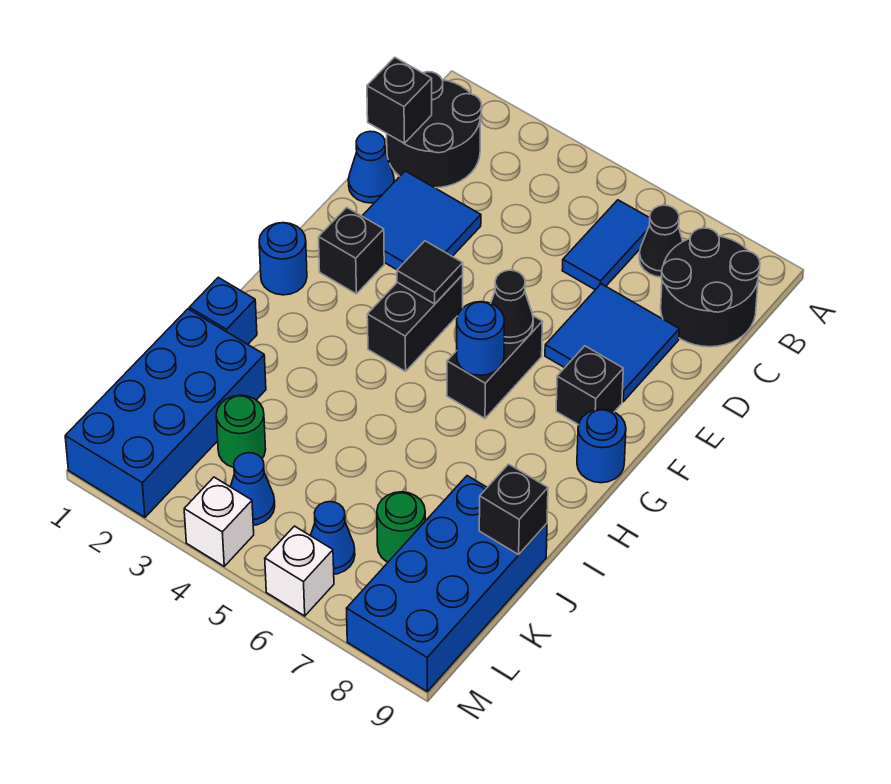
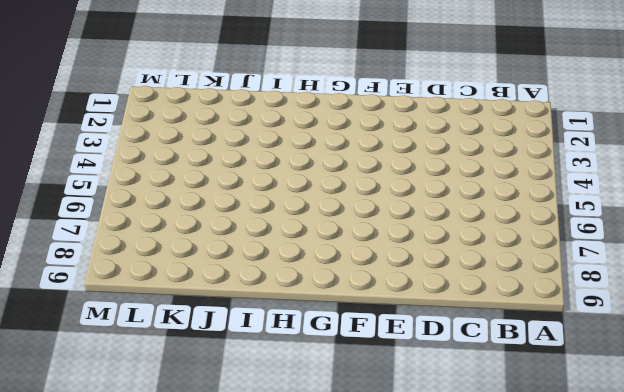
none -> black 2x2 round brick [387,72,482,188]
none -> blue 1x2 tile [562,200,650,290]
none -> black 1x1 cone [639,205,683,277]

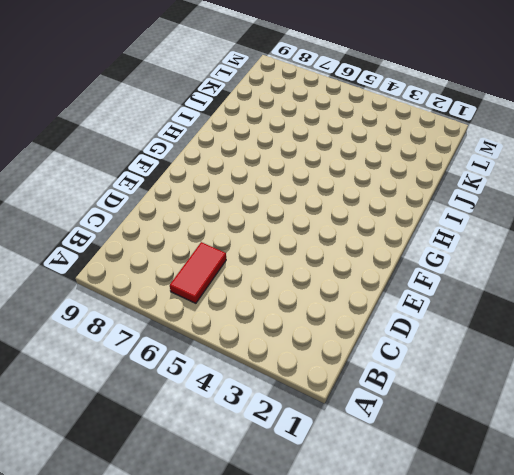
red 1x2 tile [170,242,226,303] -> blue 1x2 tile [562,200,650,290]
none -> black 2x2 round brick [387,72,482,188]
none -> black 1x1 cone [639,205,683,277]
none -> black 2x2 round brick [661,228,760,347]

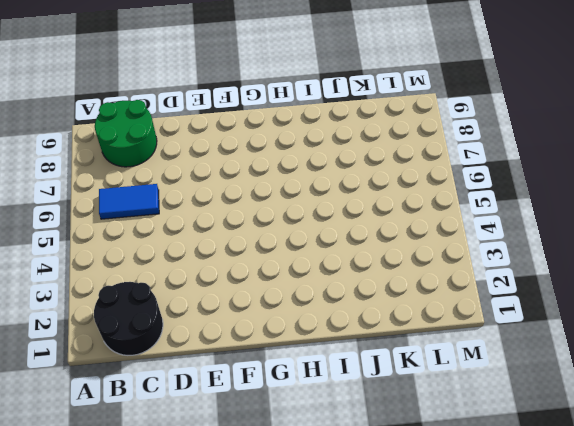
green 2x2 round brick [95,100,157,167] -> black 2x2 round brick [661,228,760,347]
none -> black 1x1 cone [639,205,683,277]
none -> blue 1x1 cone [348,131,394,203]
none -> blue 2x2 tile [362,171,481,270]

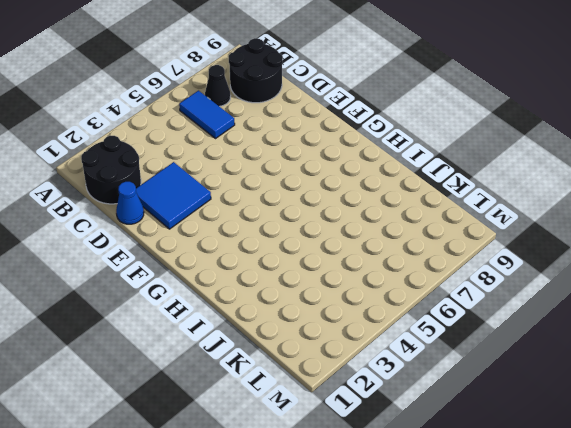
none -> blue 2x2 tile [545,284,679,402]
none -> black 1x1 brick [319,207,384,294]
none -> black 1x2 brick [367,275,463,371]

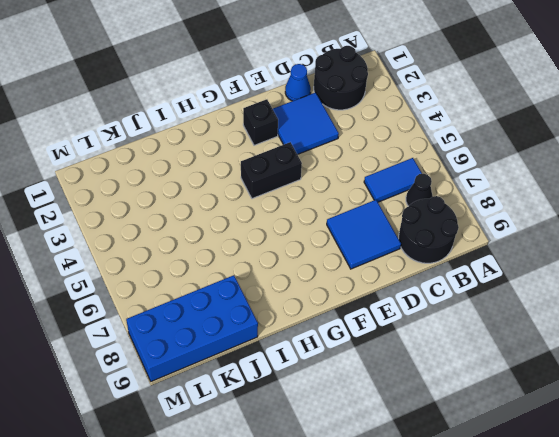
none -> black 1x2 brick [447,316,543,418]
none -> black 1x1 brick [556,346,623,425]
none -> blue 1x1 round brick [259,223,307,295]

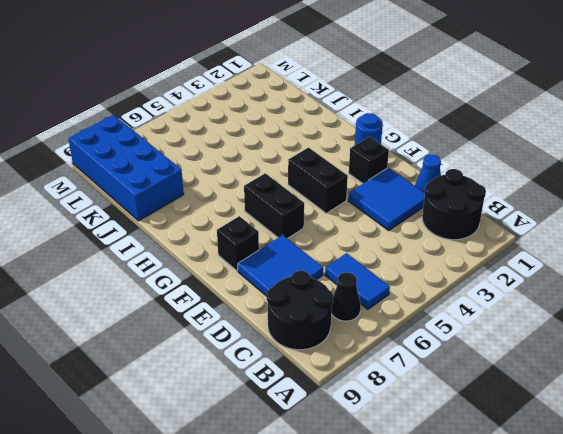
none -> blue 1x1 round brick [577,409,626,483]
none -> blue 1x1 brick [189,277,257,344]
none -> blue 2x4 brick [65,309,266,517]

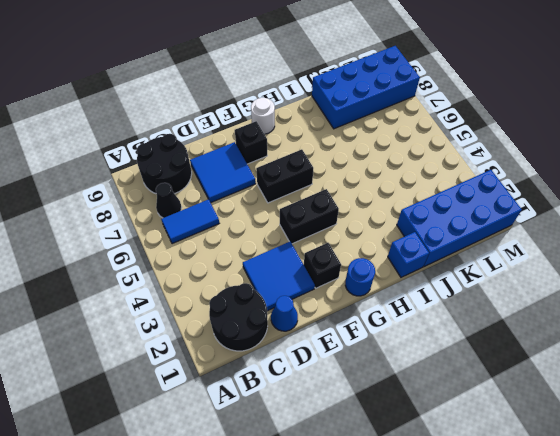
white 1x1 round brick [251,98,275,134] -> blue 1x1 round brick [577,409,626,483]
none -> green 1x1 round brick [216,395,266,468]
none -> green 1x1 round brick [377,492,425,562]
none -> blue 1x1 cone [231,453,275,525]

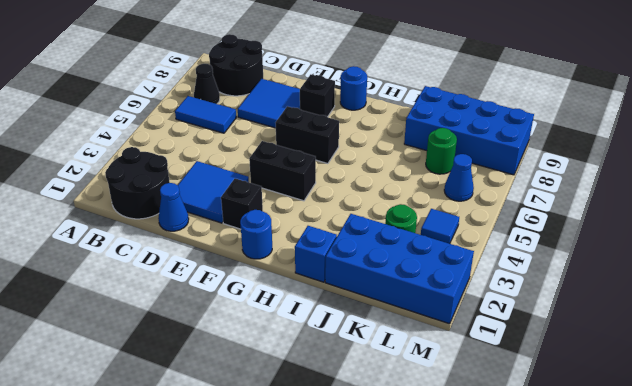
blue 1x1 tile [421,209,459,244] -> blue 1x1 cone [231,453,275,525]
none -> white 1x1 brick [184,477,254,566]
none -> white 1x1 brick [265,526,334,616]
none -> black 1x1 brick [367,57,432,143]

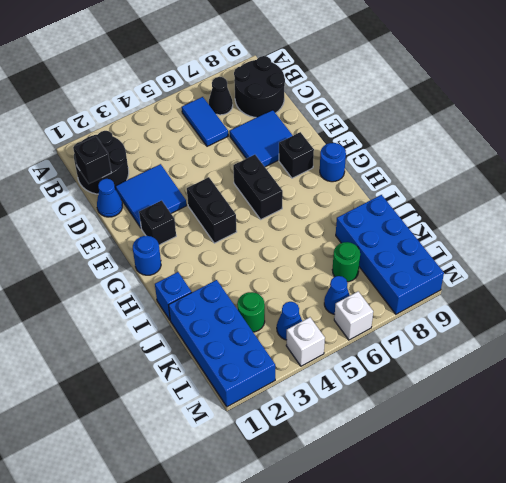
none -> black 1x1 tile [397,241,463,304]
none -> black 1x1 cone [491,270,533,343]
none -> blue 1x1 round brick [457,302,504,375]

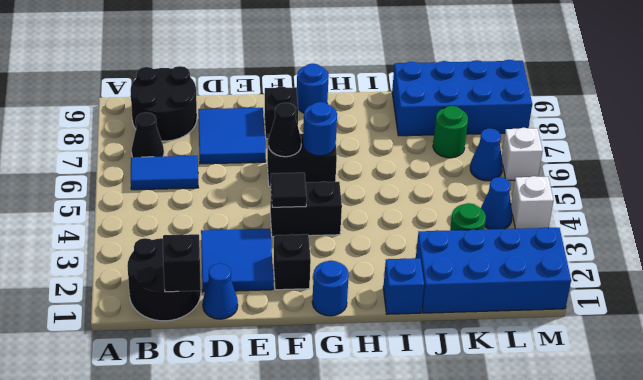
none -> black 1x1 brick [479,464,548,555]

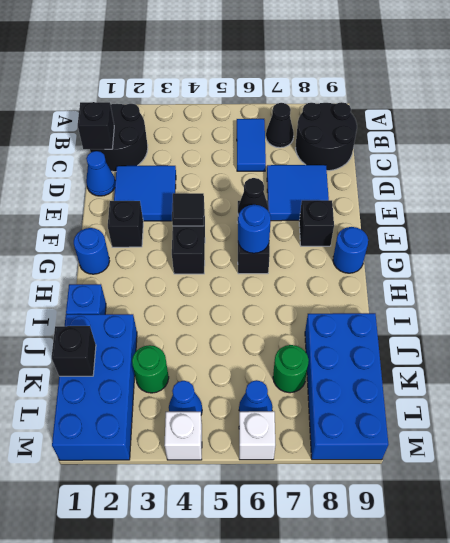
black 1x1 brick [52,326,96,376] -> black 1x1 brick moved to [479,464,548,555]

